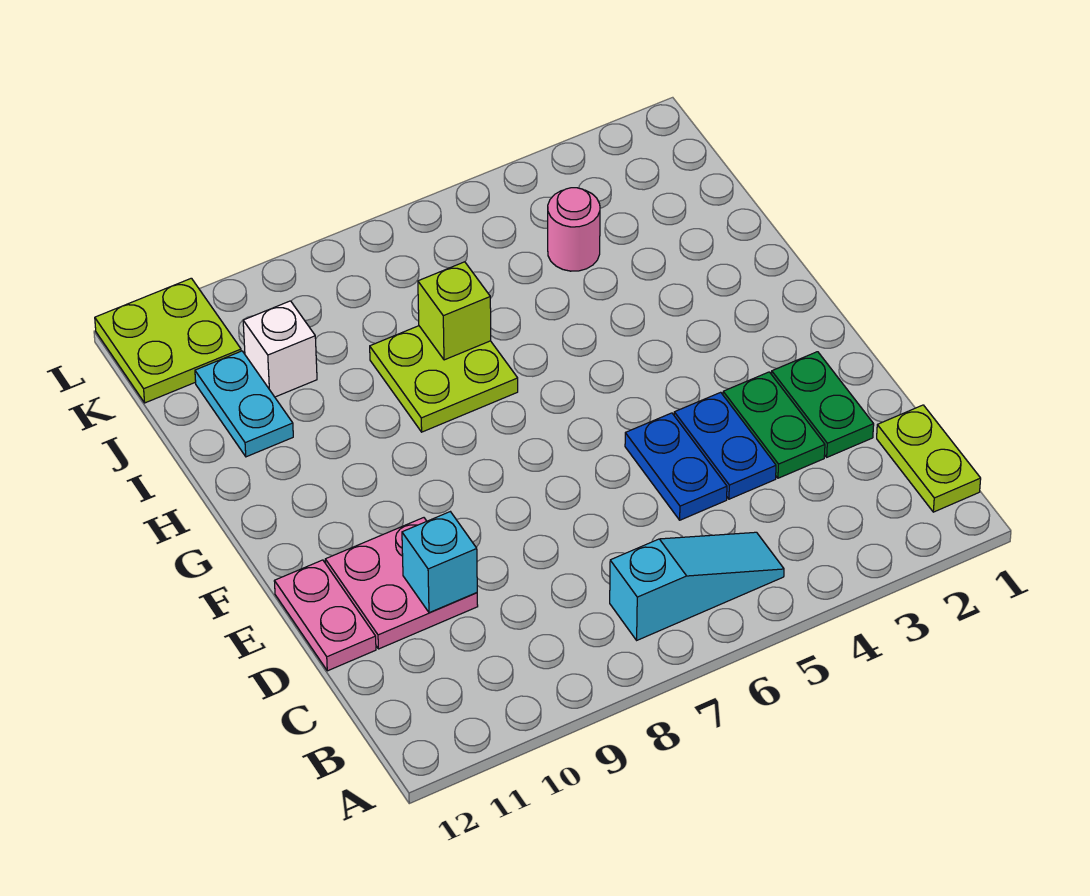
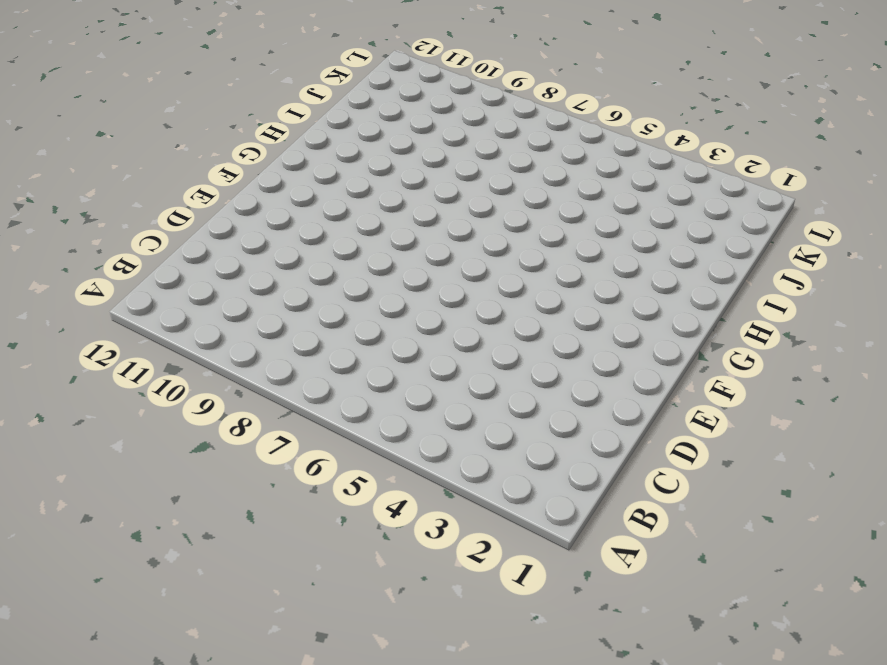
none -> lime 1x2 plate [877,405,981,512]
none -> cyan 1x3 slope [610,532,784,640]
none -> green 1x2 plate [772,352,874,457]

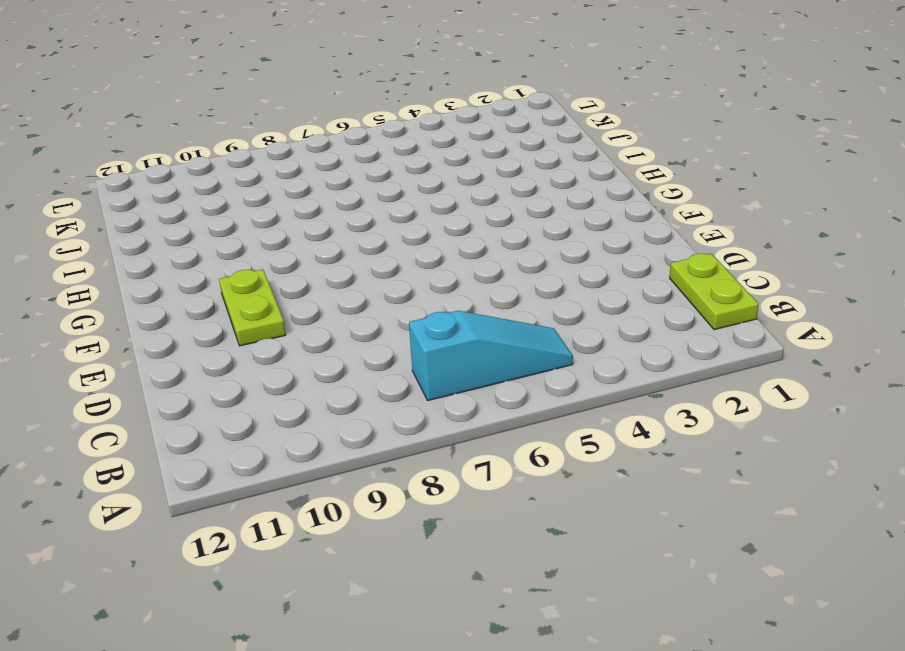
lime 1x2 plate [219,269,286,346] -> pink 2x2 plate [325,518,478,649]
none -> green 1x2 plate [772,352,874,457]
none -> green 1x2 plate [723,372,825,478]
none -> blue 1x2 plate [674,392,776,499]

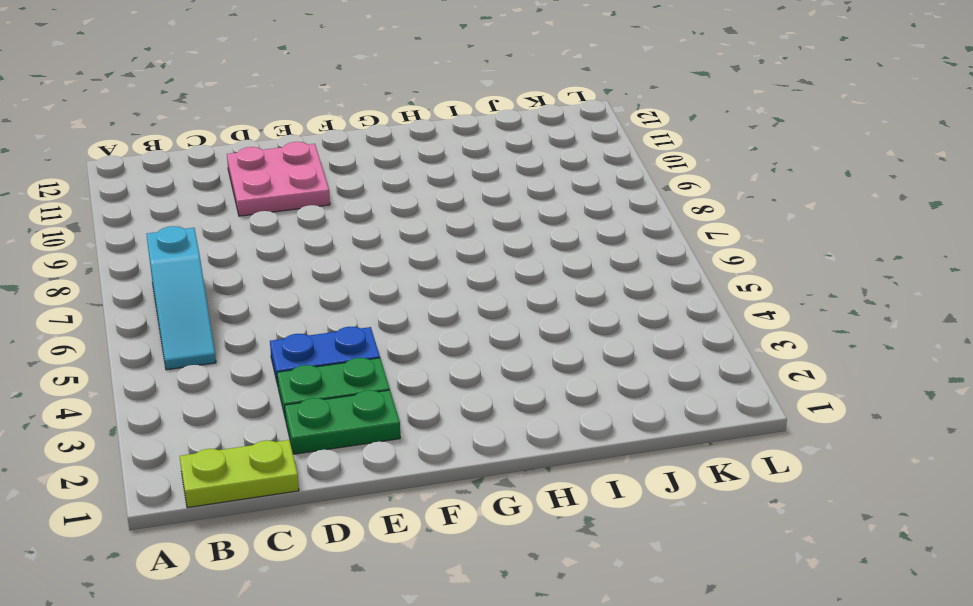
none -> blue 1x2 plate [625,413,727,520]
none -> pink 1x2 plate [274,560,376,671]
none -> lime 2x2 plate [370,326,518,432]

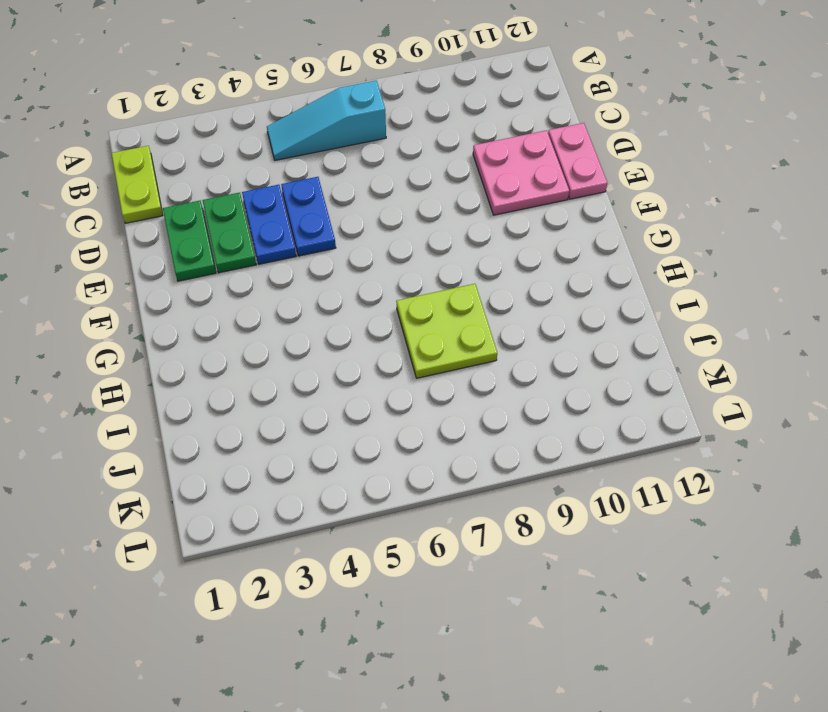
none -> cyan 1x2 plate [195,351,293,457]
none -> pink 1x1 round brick [548,188,600,271]
none -> white 1x1 brick [243,301,317,397]

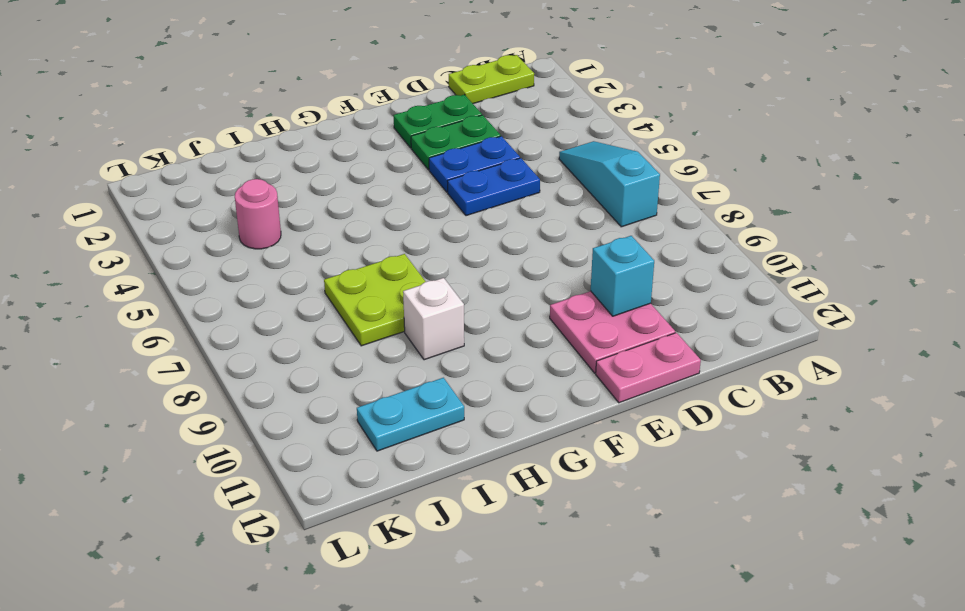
white 1x1 brick [403,278,464,360] -> white 1x1 brick moved to [243,301,317,397]
none -> lime 2x2 plate [95,278,241,403]
none -> lime 1x1 brick [418,262,491,360]

